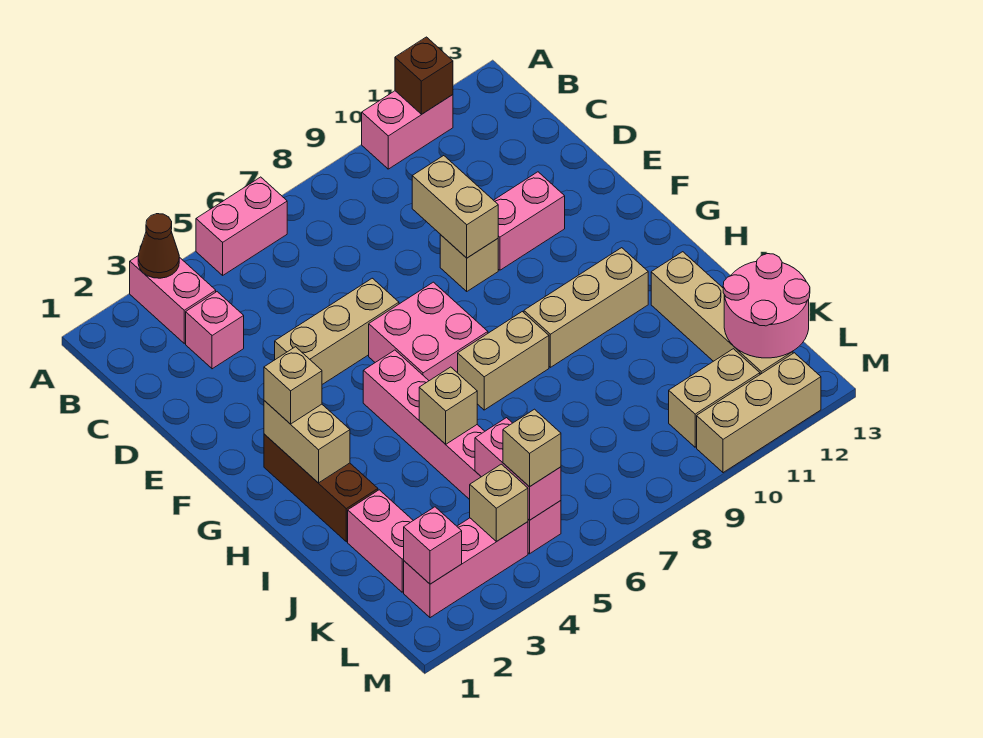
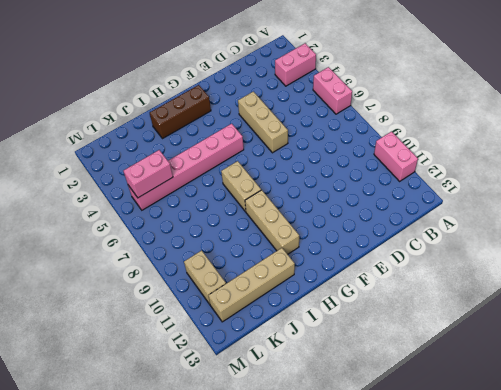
none -> pink 1x1 brick [186,292,244,369]
none -> tan 1x1 brick [440,235,498,291]
none -> pink 1x2 brick [494,172,565,270]

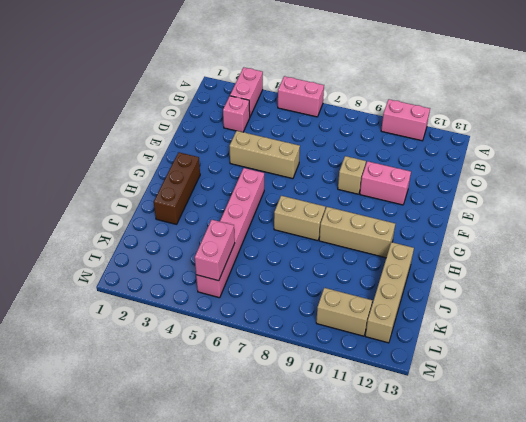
none -> pink 2x2 brick [369,282,488,381]
none -> pink 1x2 brick [348,490,413,592]
none -> pink 1x3 brick [404,518,528,618]

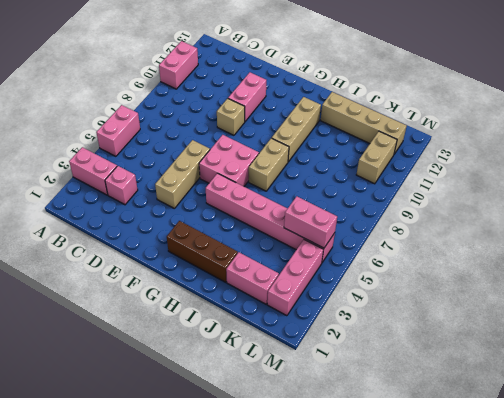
none -> tan 1x3 brick [697,353,821,473]
none -> brown 1x1 cone [138,214,179,278]
none -> brown 1x1 brick [395,37,453,114]

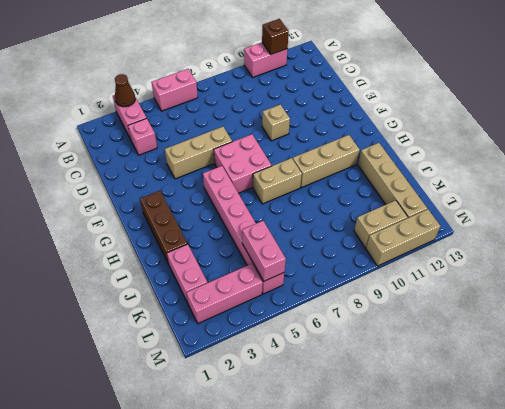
none -> pink 1x2 brick [494,172,565,270]
none -> tan 1x2 brick [412,156,498,258]
none -> tan 1x2 brick [264,401,350,483]

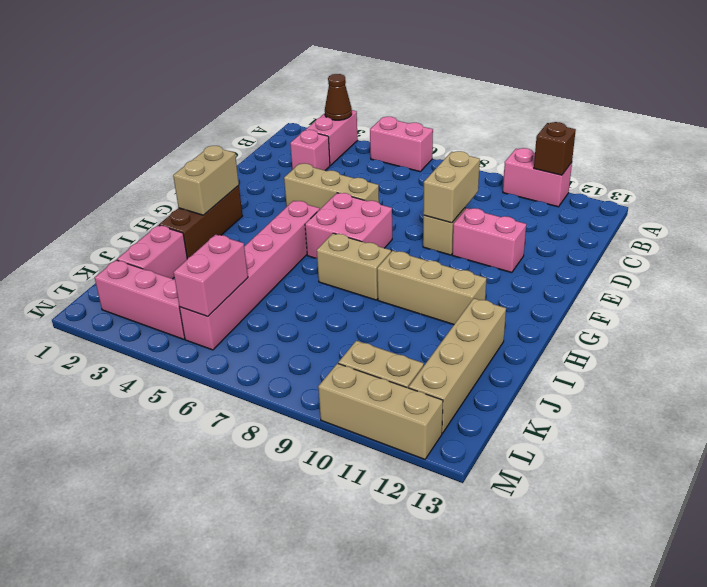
none -> tan 1x1 brick [419,367,477,444]
none -> pink 2x2 round brick [723,254,810,358]
none -> pink 1x1 brick [404,507,462,584]

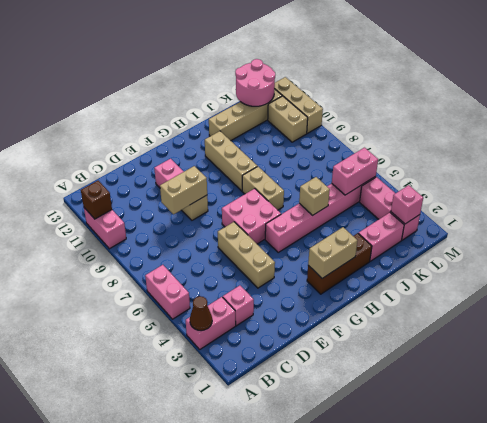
none -> tan 1x1 brick [470,464,528,541]
none -> tan 1x1 brick [264,347,322,424]
none -> tan 1x1 brick [503,409,561,487]

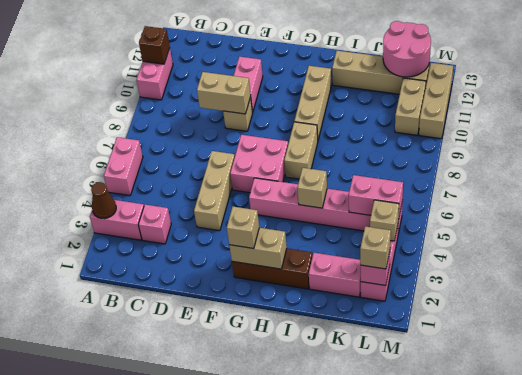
tan 1x1 brick [360,226,391,269] -> tan 1x1 brick moved to [503,409,561,487]

